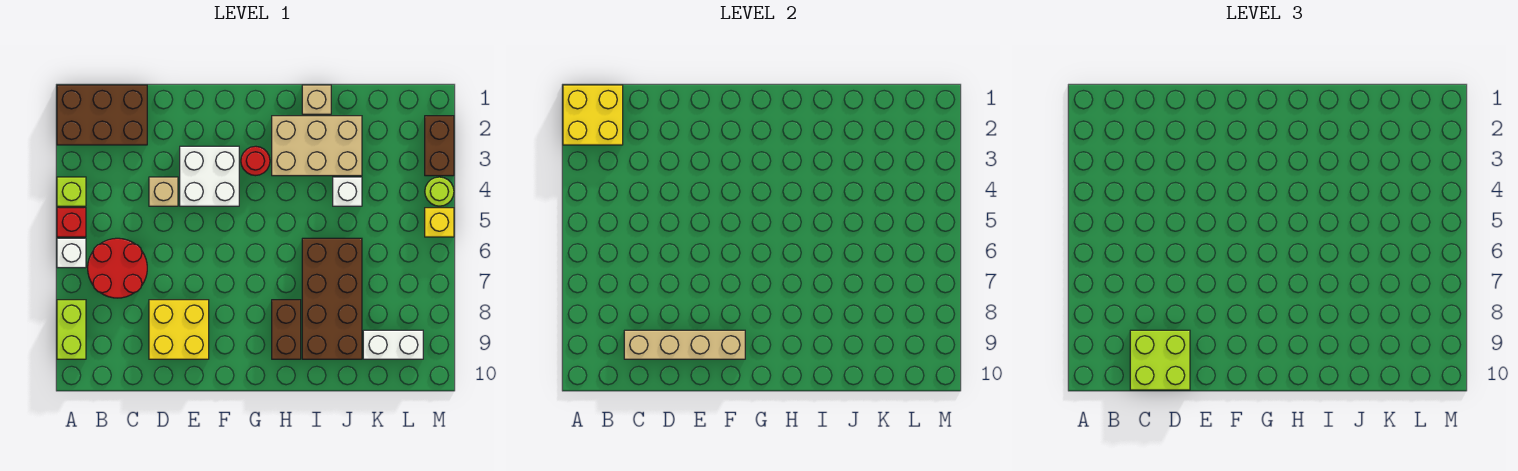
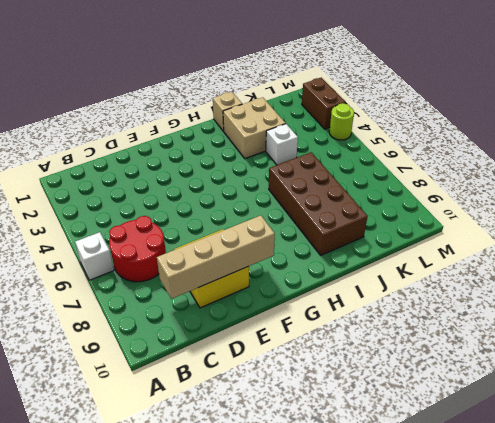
tan 2x2 brick [223,97,286,159] -> tan 2x3 brick [272,116,362,176]
none -> brown 2x3 brick [57,85,147,145]
none -> lime 1x1 brick [57,177,86,206]
none -> red 1x1 brick [57,208,86,237]

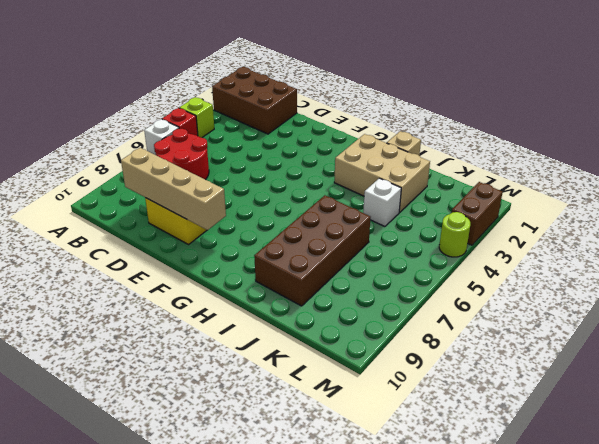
none -> lime 1x2 brick [57,300,86,359]
none -> tan 1x1 brick [149,177,178,206]
none -> white 2x2 brick [180,146,239,206]

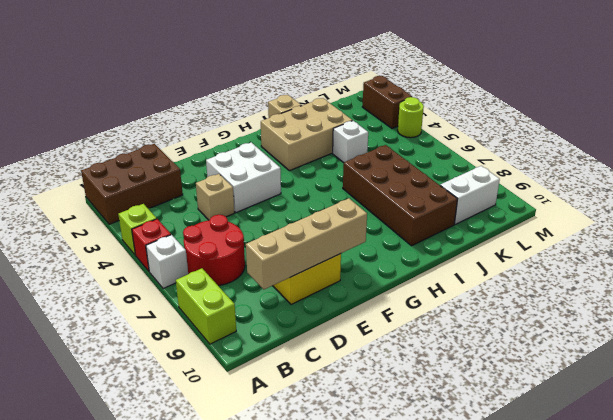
none -> red 1x1 round brick [241,146,270,176]
none -> brown 1x2 brick [272,300,301,359]
none -> yellow 1x1 brick [425,208,454,237]

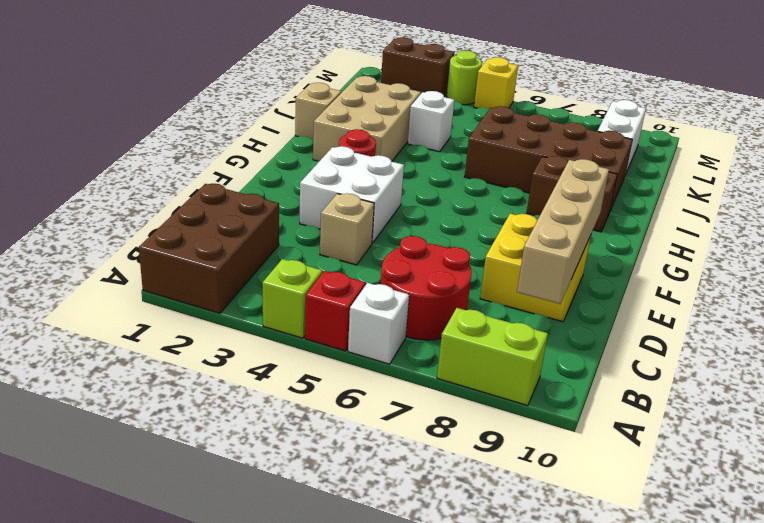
none -> yellow 2x2 brick [563,85,623,145]
none -> lime 2x2 brick [1130,330,1190,390]

